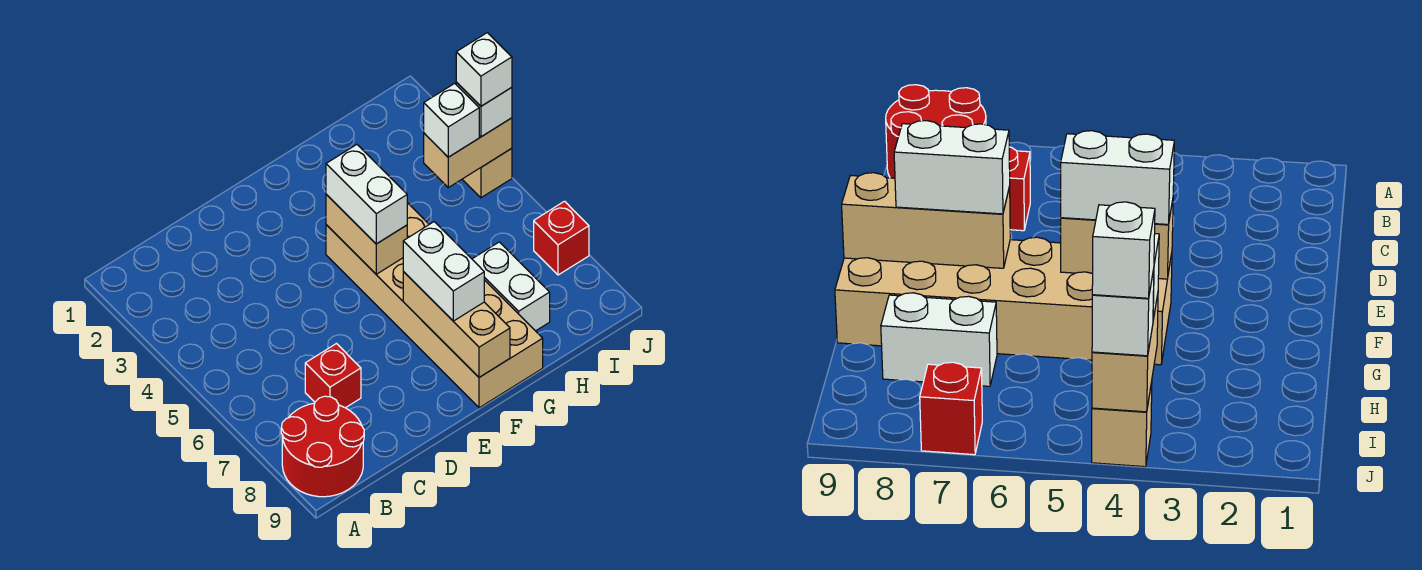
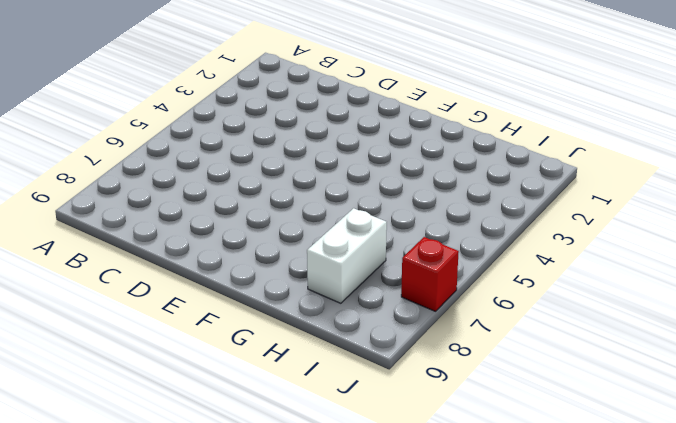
none -> red 2x2 round brick [281,396,364,497]
none -> red 1x1 brick [305,344,361,408]
none -> tan 2x6 brick [326,203,543,408]

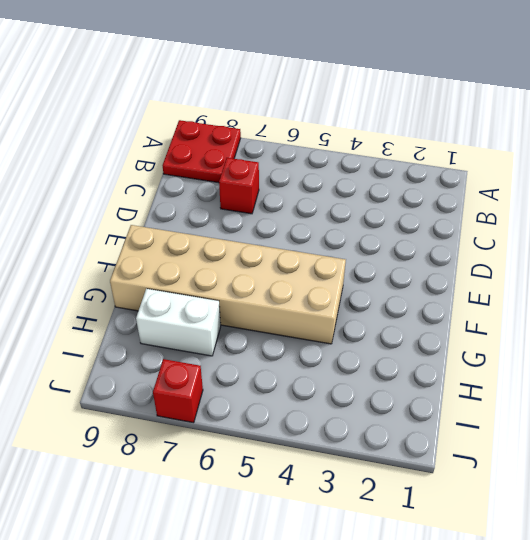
red 2x2 plate [163,120,241,183] -> red 2x2 round brick [281,396,364,497]
none -> tan 1x1 brick [462,148,512,198]
none -> tan 1x2 brick [326,194,407,274]
none -> tan 1x3 brick [403,272,510,377]

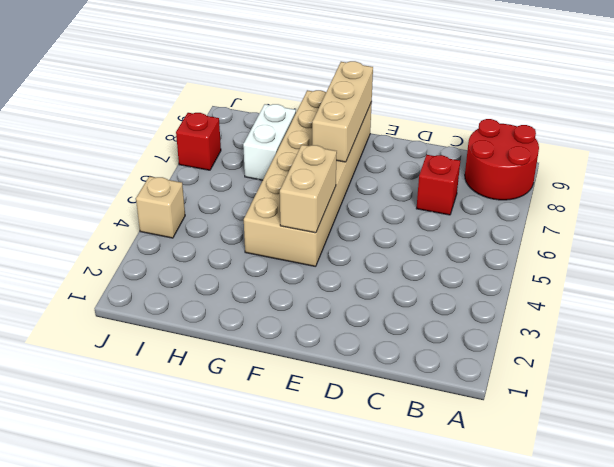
none -> tan 1x2 brick [424,118,512,187]
none -> white 1x2 brick [326,145,407,244]
none -> white 1x2 brick [403,222,484,321]

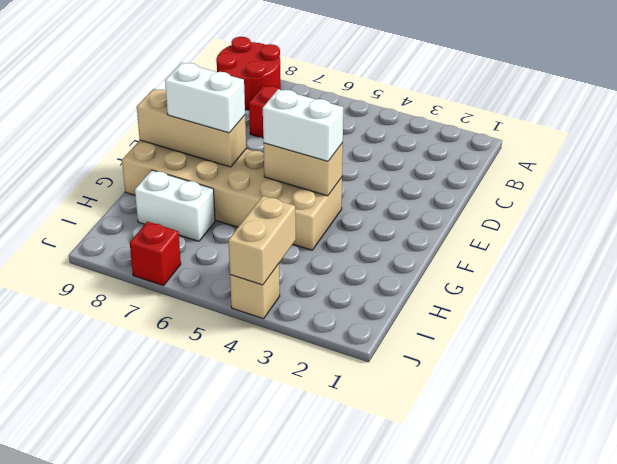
none -> white 1x1 brick [424,83,479,157]
none -> white 1x1 brick [456,83,512,137]
none -> white 1x1 brick [456,33,512,106]

